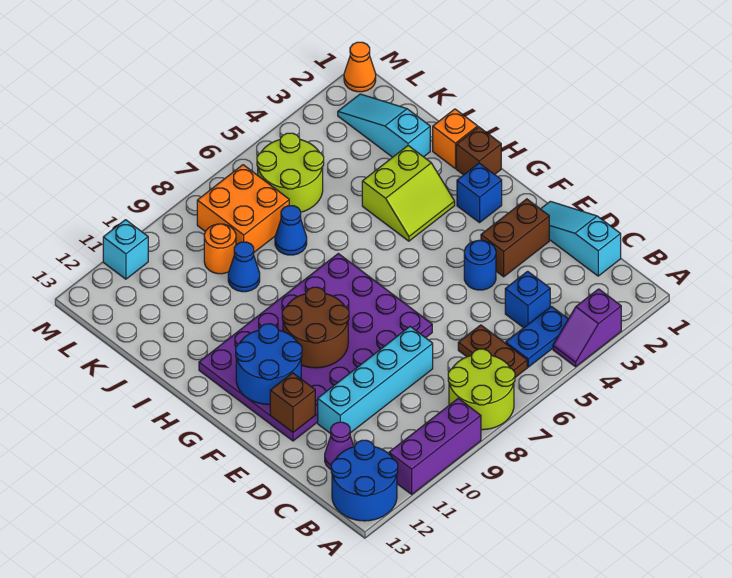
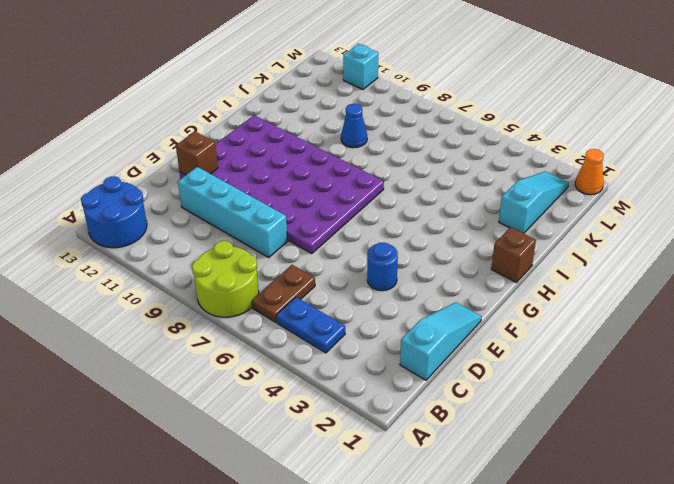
none -> purple 1x2 slope [553,289,621,367]
none -> purple 1x3 brick [389,399,481,494]
none -> blue 1x1 brick [505,271,550,328]

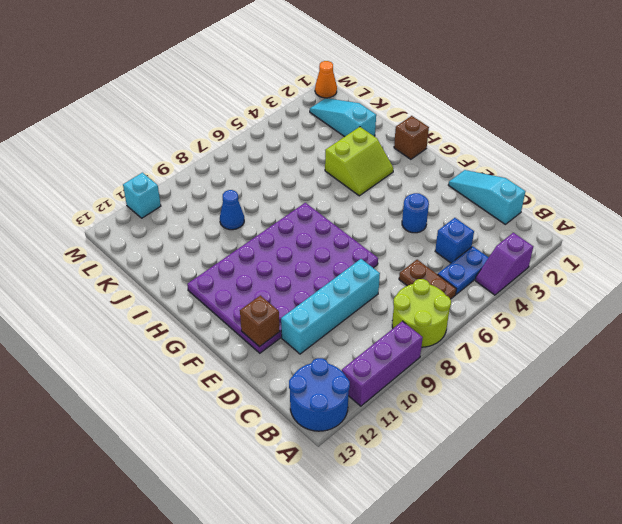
none -> purple 1x1 cone [325,422,354,469]
none -> brown 1x2 brick [481,199,549,277]
none -> blue 1x1 brick [457,163,502,223]

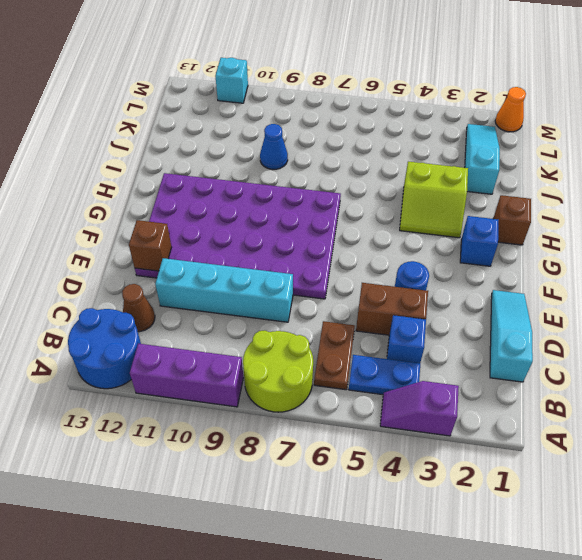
brown 1x1 cone [122,284,155,332] -> purple 1x1 cone [325,422,354,469]
brown 1x2 brick [356,283,428,335] -> brown 1x2 brick moved to [481,199,549,277]
none -> orange 1x1 brick [433,109,478,168]
none -> blue 1x1 cone [275,206,307,255]
none -> lime 2x2 round brick [257,133,324,212]

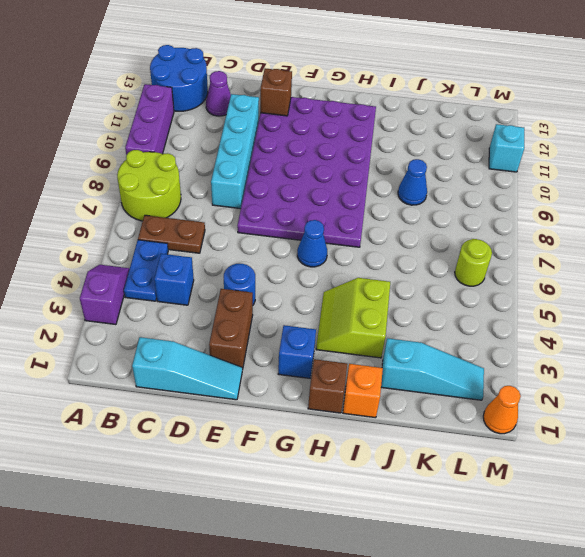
blue 1x1 cone [297,220,327,267] -> blue 1x1 cone moved to [275,206,307,255]
lime 1x1 round brick [455,239,492,286] -> lime 2x2 round brick [257,133,324,212]
none -> orange 2x2 brick [197,165,289,252]
none -> orange 1x1 round brick [204,224,236,274]
none -> brown 2x2 round brick [282,287,349,368]

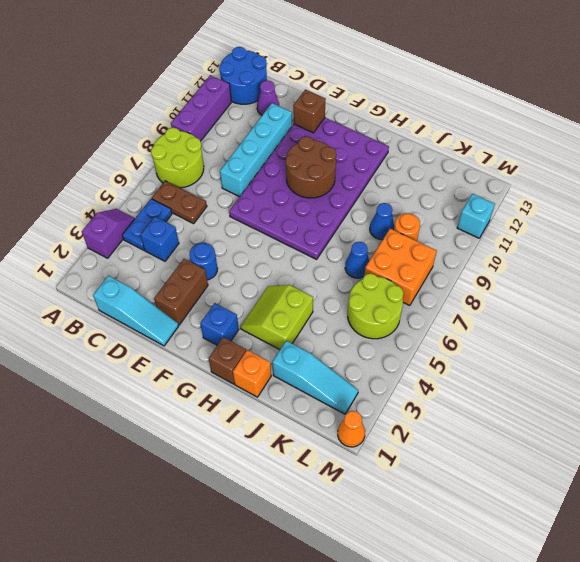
none -> blue 2x2 round brick [236,324,302,404]

